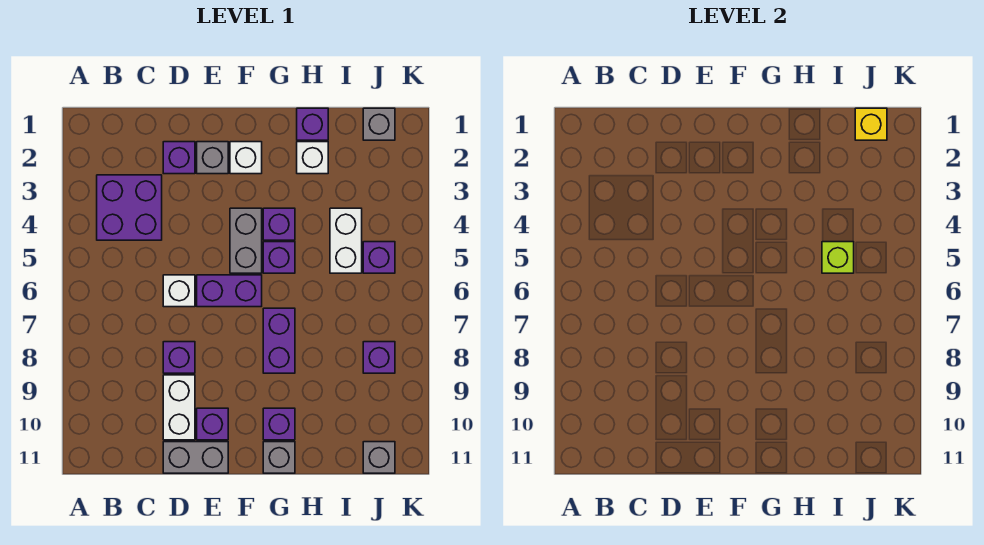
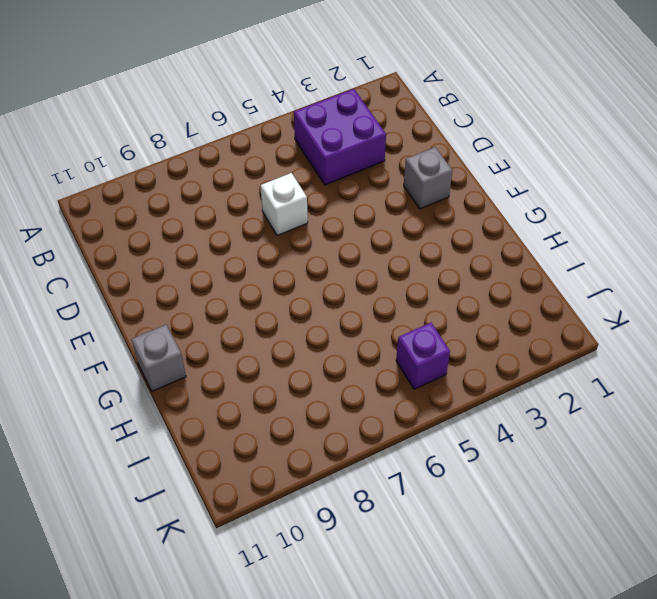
none -> purple 1x1 brick [163,142,195,174]
none -> purple 1x1 brick [163,342,195,373]
none -> white 1x2 brick [163,375,195,440]

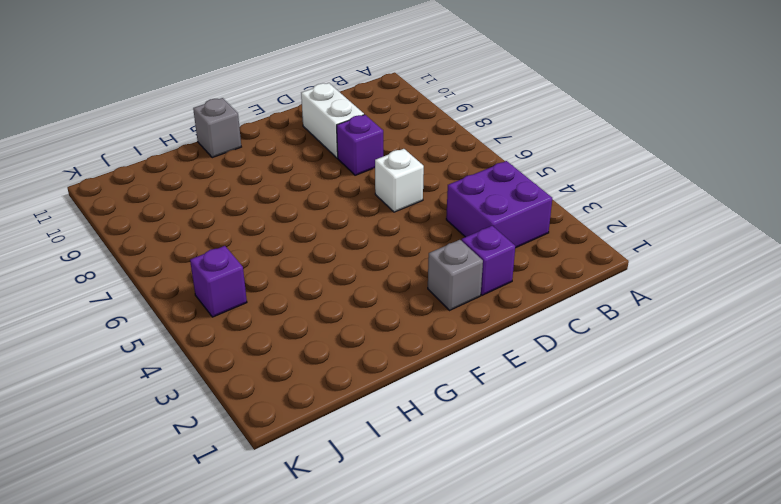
none -> grey 1x2 brick [163,442,228,473]
none -> purple 1x2 brick [197,275,262,307]
none -> purple 1x1 brick [197,408,228,440]

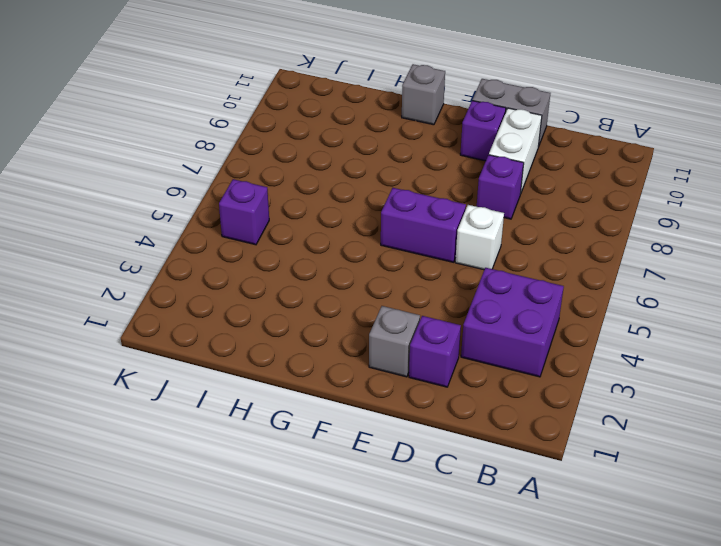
none -> white 1x1 brick [230,142,262,174]
none -> grey 1x2 brick [230,208,262,273]
none -> purple 1x1 brick [263,208,295,240]

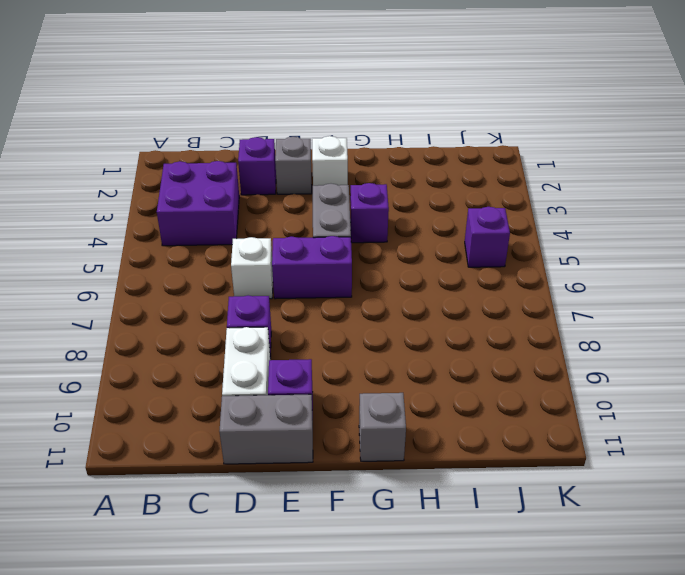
none -> purple 1x1 brick [263,242,295,273]
none -> purple 1x2 brick [263,308,295,373]
none -> purple 1x1 brick [263,408,295,440]

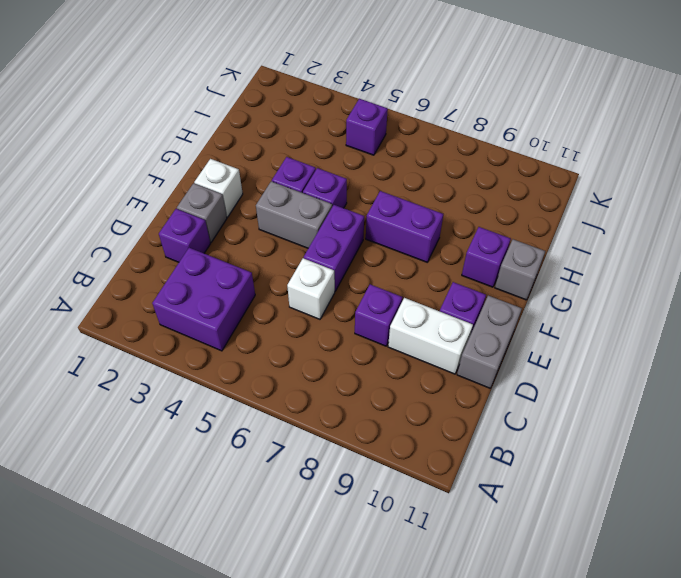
none -> purple 1x1 brick [297,108,328,140]
none -> white 1x1 brick [297,142,328,174]
none -> white 1x2 brick [330,208,362,273]

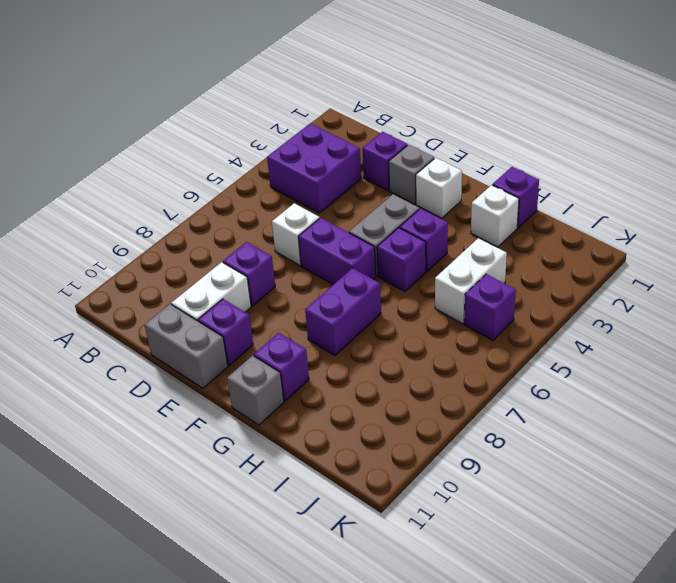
none -> grey 1x1 brick [363,108,395,140]
none -> purple 1x1 brick [363,342,395,373]
none -> grey 1x1 brick [363,442,395,473]

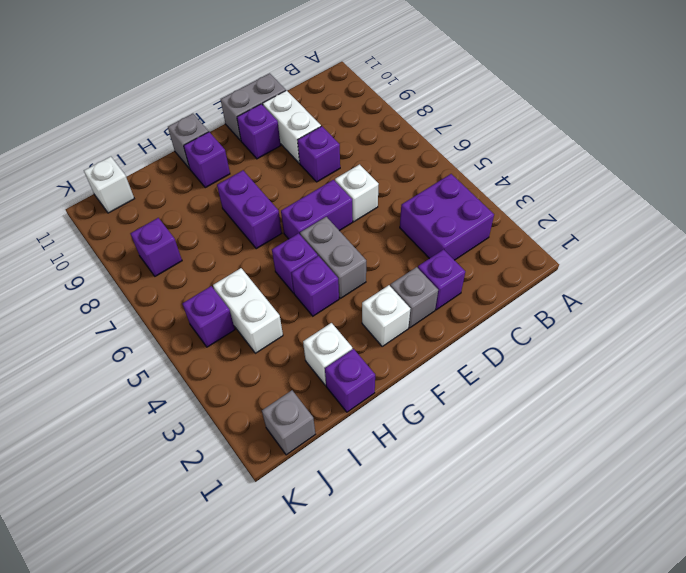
white 1x1 brick [84,157,134,213] -> grey 1x1 brick [363,442,395,473]
none -> lime 1x1 brick [822,242,854,273]
none -> yellow 1x1 brick [855,108,887,140]

